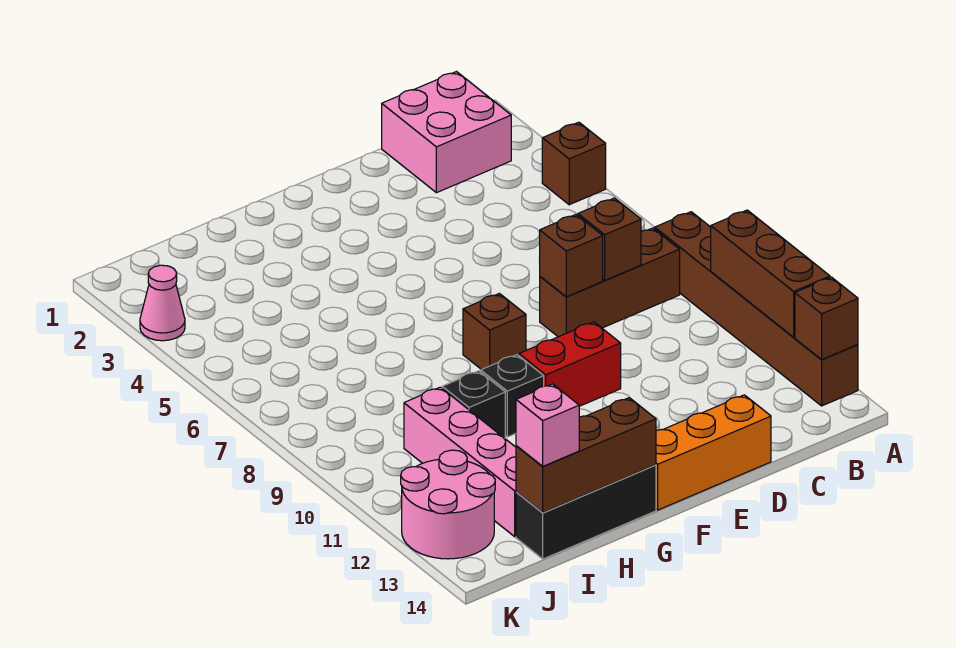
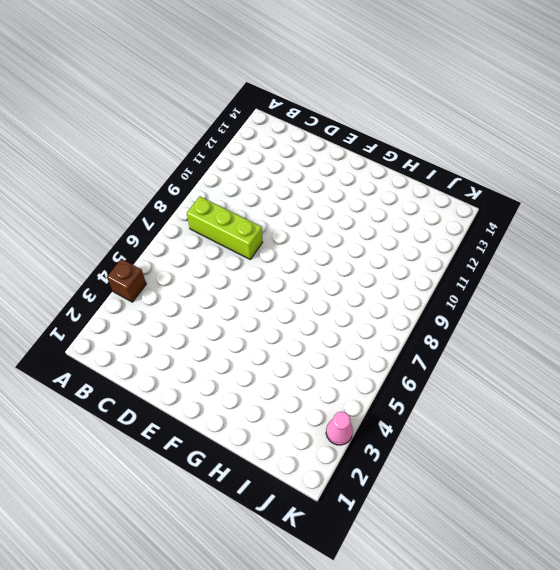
lime 1x3 brick [187,196,263,259] -> brown 1x3 brick [540,228,680,337]
none -> brown 1x6 brick [655,212,858,406]
none -> pink 2x2 brick [382,72,511,193]
none -> orange 1x3 brick [656,395,771,510]

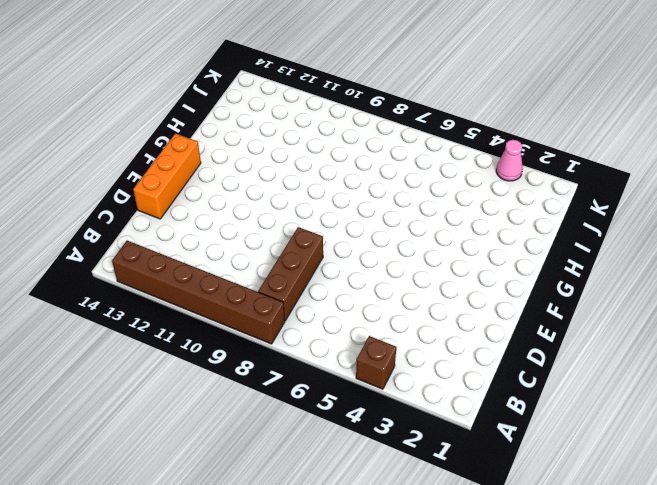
none -> pink 2x2 brick [382,72,511,193]
none -> red 1x2 brick [519,322,621,406]
none -> brown 1x1 brick [463,293,526,370]

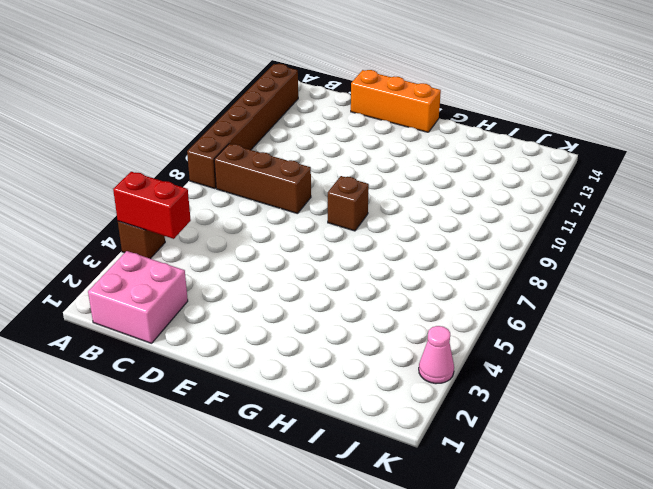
red 1x2 brick [113,172,191,239] -> red 1x2 brick moved to [519,322,621,406]
none -> black 1x1 brick [481,355,544,437]
none -> black 1x3 brick [516,465,656,559]
none -> black 1x1 brick [442,371,505,438]

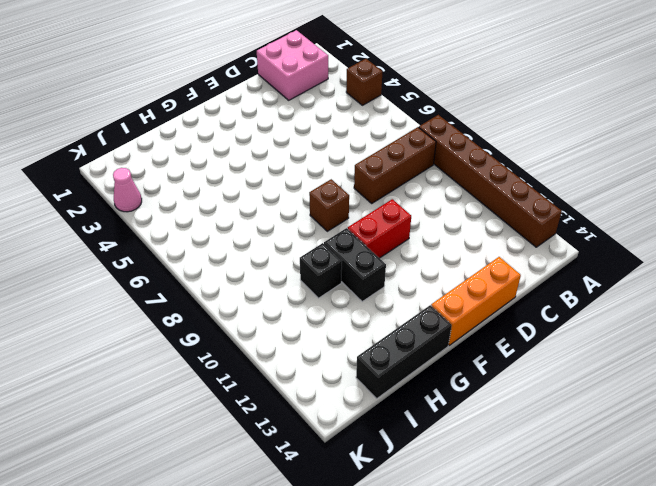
black 1x2 brick [324,228,386,301] -> black 1x1 brick [481,355,544,437]
none -> pink 1x4 brick [404,387,516,537]
none -> pink 2x2 round brick [401,450,495,559]
none -> brown 1x3 brick [711,210,830,337]

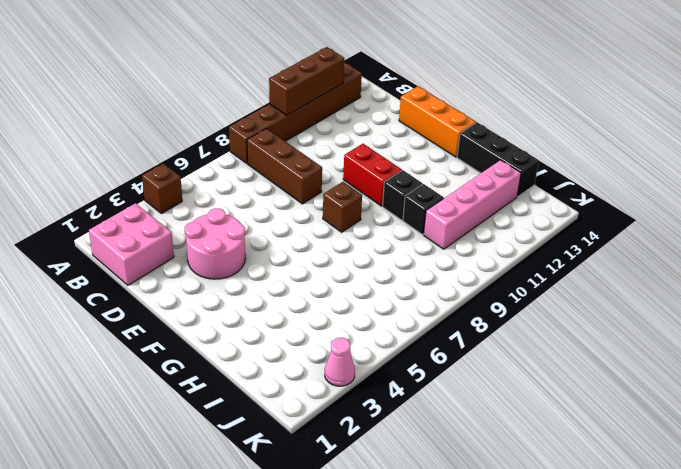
pink 2x2 round brick [185,208,245,279] -> pink 2x2 round brick moved to [401,450,495,559]
none -> brown 1x1 brick [795,277,858,359]
none -> brown 1x1 brick [578,198,641,280]
none -> brown 1x1 brick [539,215,603,297]

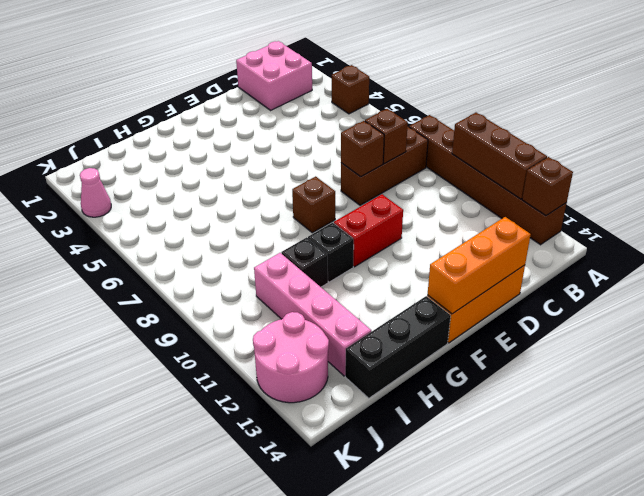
orange 1x3 brick [428,217,531,314] -> none
none -> brown 1x3 brick [516,398,656,513]
none -> pink 1x1 brick [516,384,579,466]

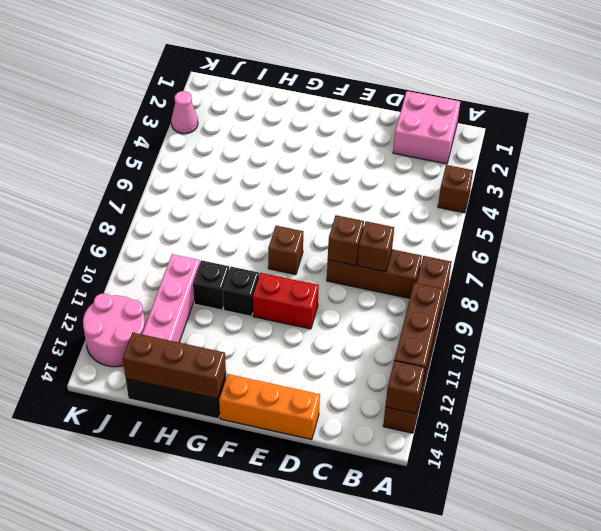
none -> pink 1x1 brick [516,384,579,466]

